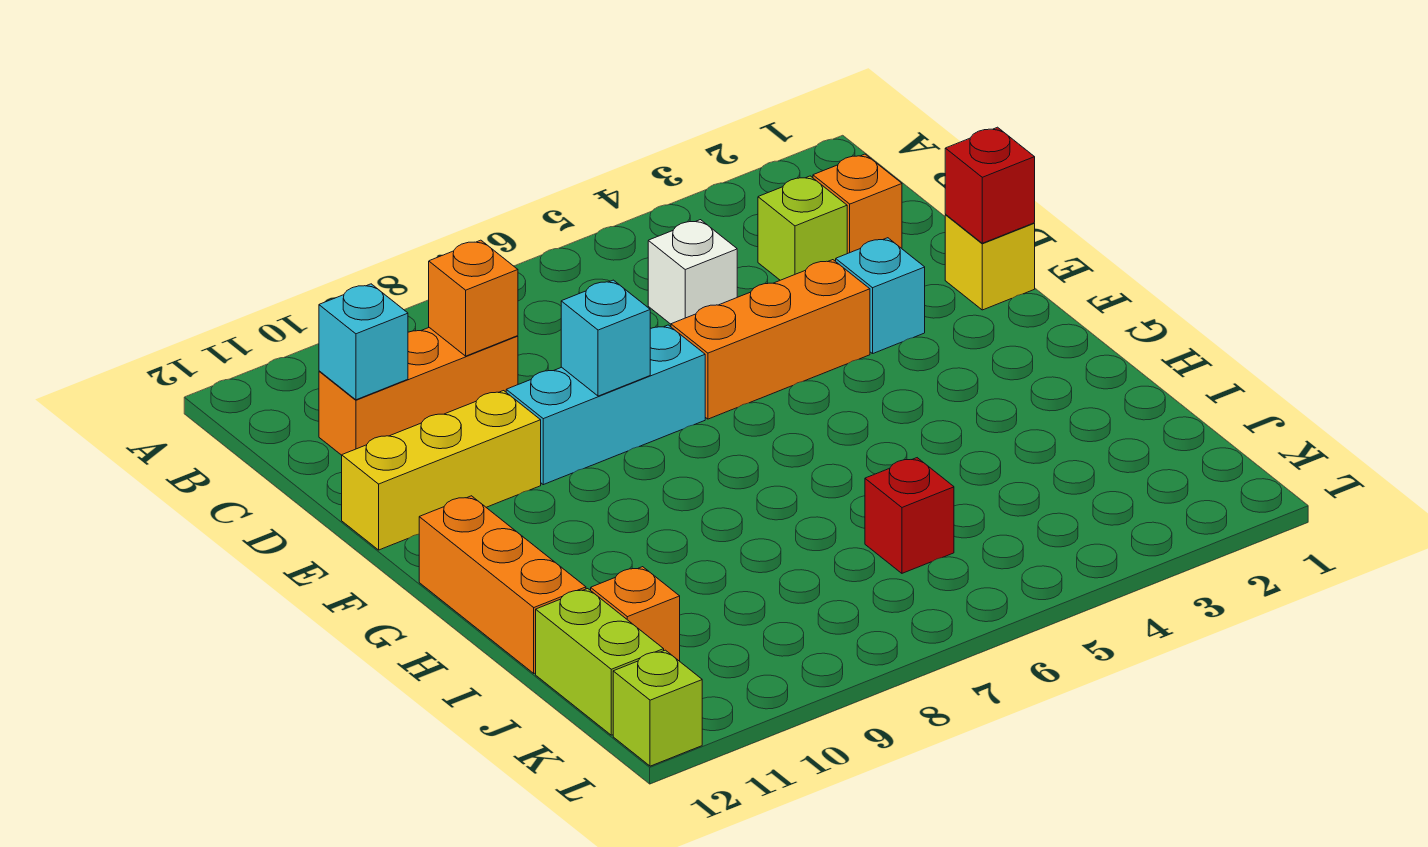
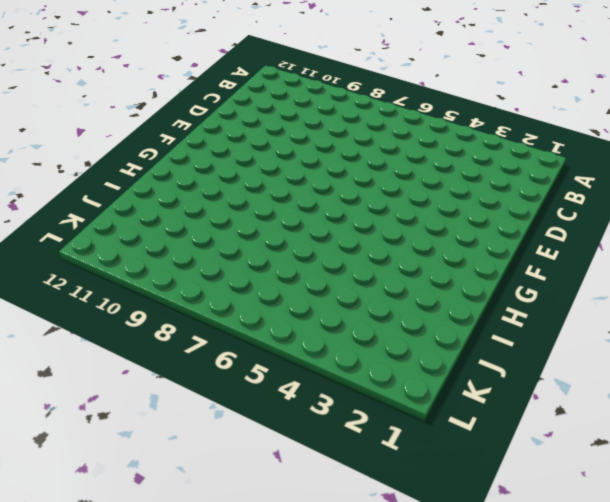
none -> orange 1x1 brick [813,154,902,254]
none -> lime 1x1 brick [758,176,847,280]
none -> white 1x1 brick [648,220,737,324]

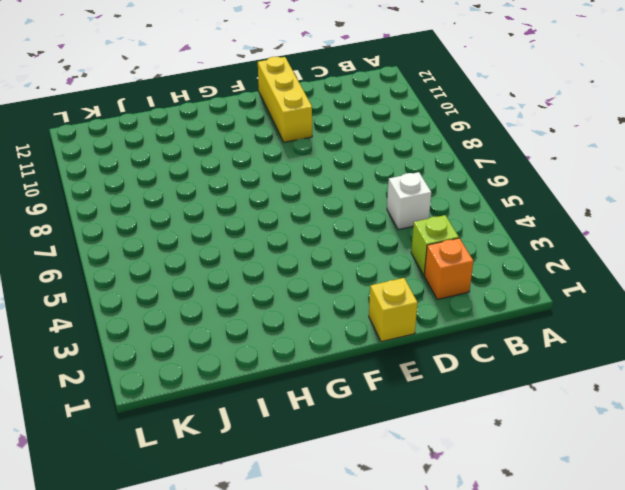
none -> orange 1x3 brick [319,328,518,455]
none -> cyan 1x1 brick [836,238,925,354]
none -> orange 1x3 brick [671,260,870,419]

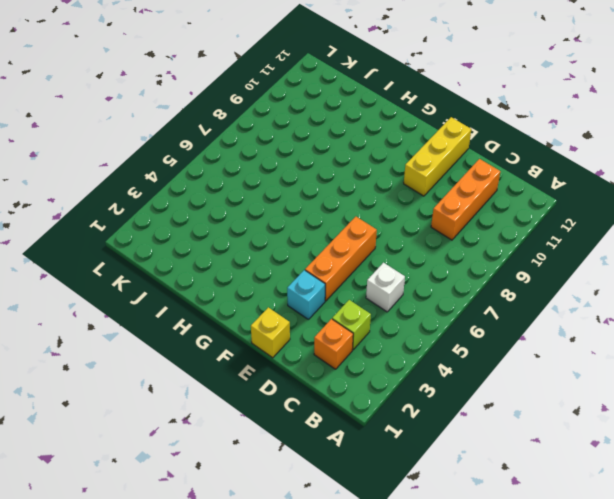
none -> cyan 1x3 brick [506,325,705,485]
none -> orange 1x3 brick [419,496,586,673]
none -> red 1x1 brick [865,458,954,573]

